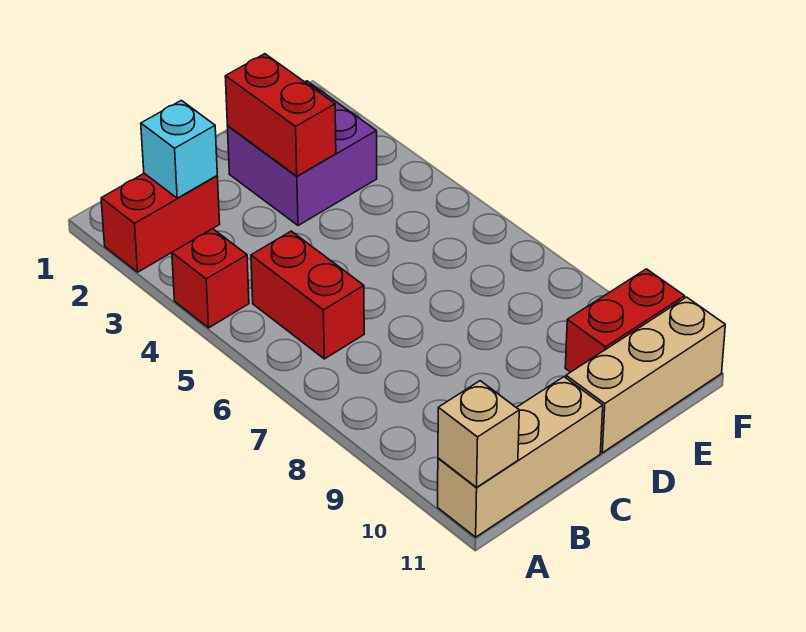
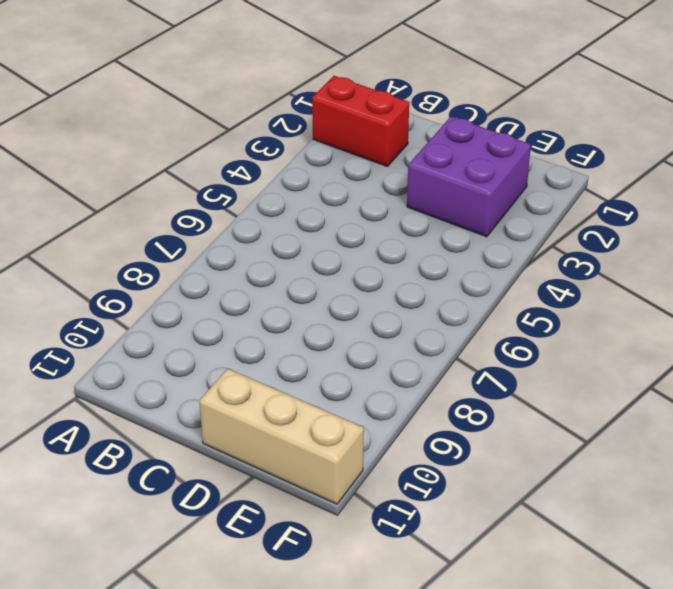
none -> red 1x1 brick [172,229,249,328]
none -> tan 1x3 brick [438,377,603,537]

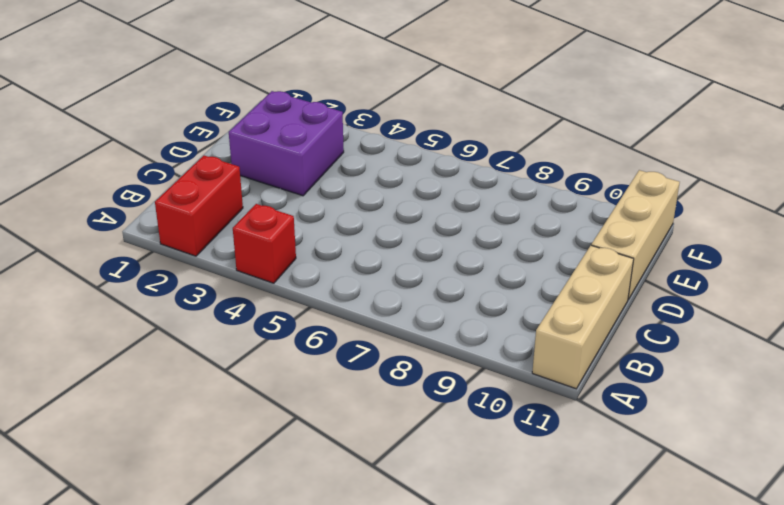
none -> red 1x2 brick [251,231,364,359]
none -> red 1x2 brick [565,269,685,372]

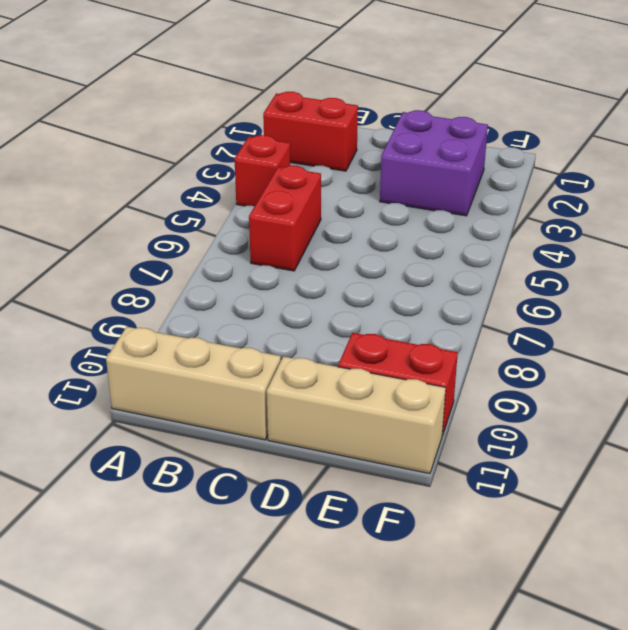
none -> tan 1x1 brick [438,381,519,487]
none -> cyan 1x1 brick [141,100,217,198]

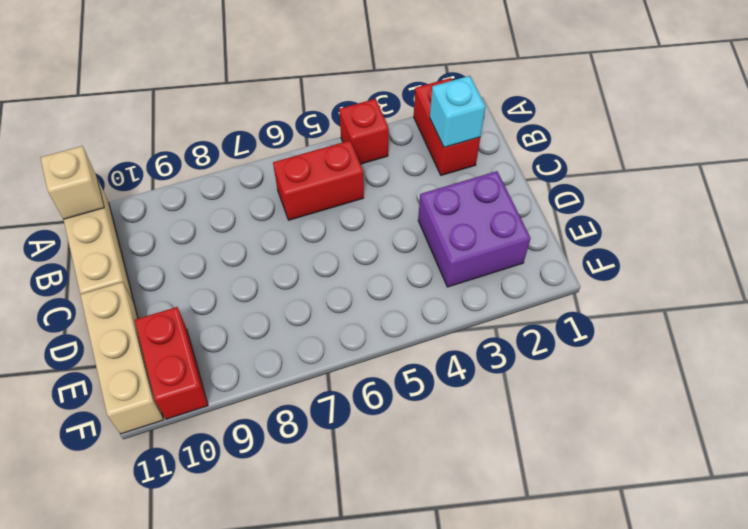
none -> red 1x2 brick [225,54,336,176]

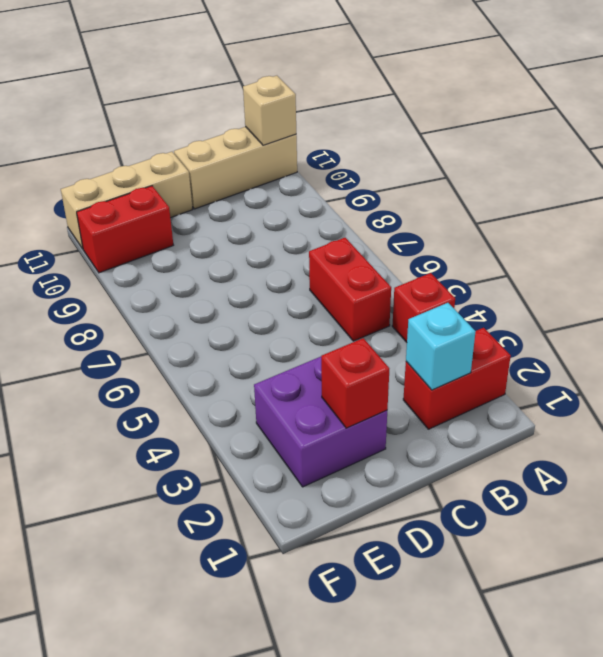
red 1x1 brick [321,338,389,428] -> red 1x2 brick [225,54,336,176]

